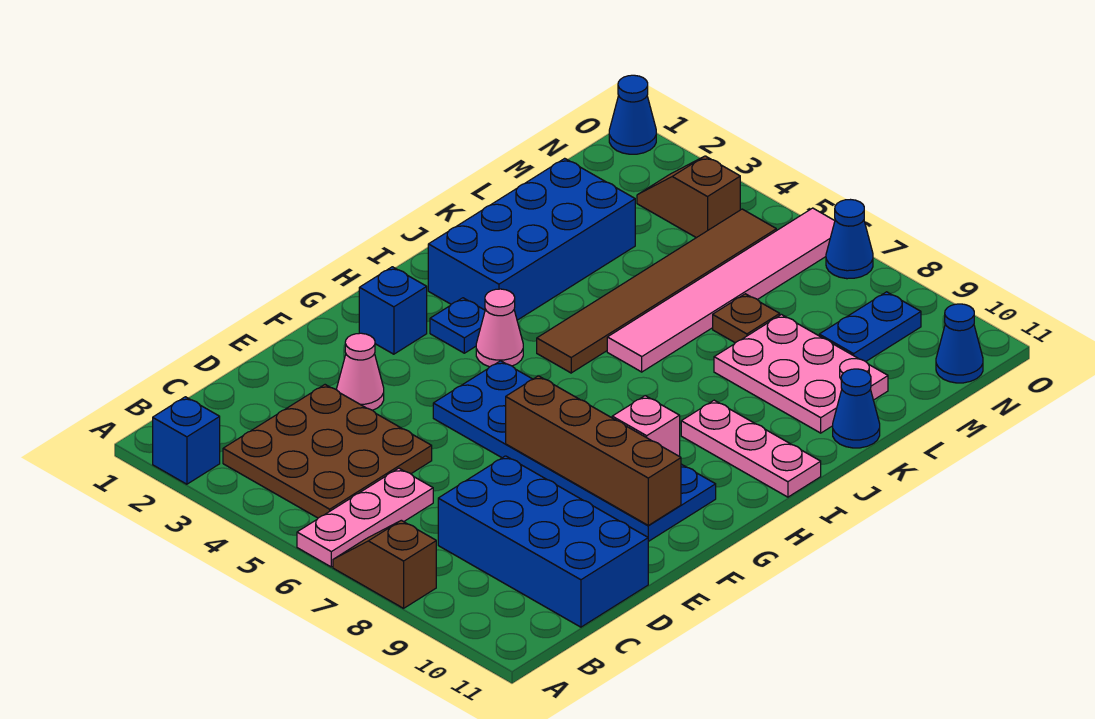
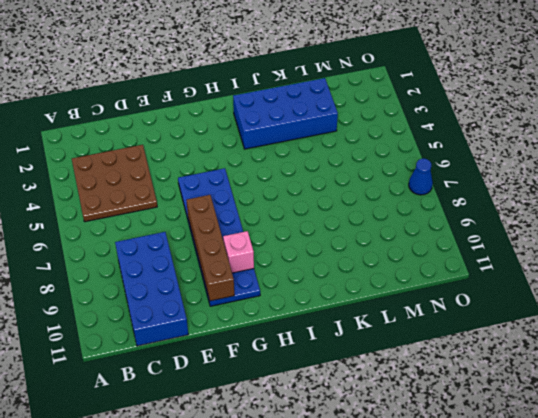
none -> blue 1x1 brick [153,397,220,484]
none -> pink 1x3 plate [297,468,433,567]
none -> brown 1x2 slope [333,520,436,608]

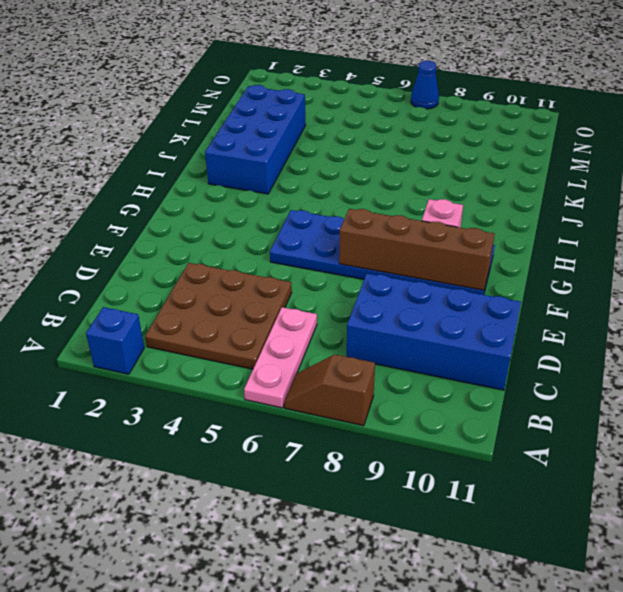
none -> pink 1x1 cone [337,333,384,410]
none -> blue 1x1 brick [359,267,427,354]
none -> blue 1x1 plate [430,298,485,353]

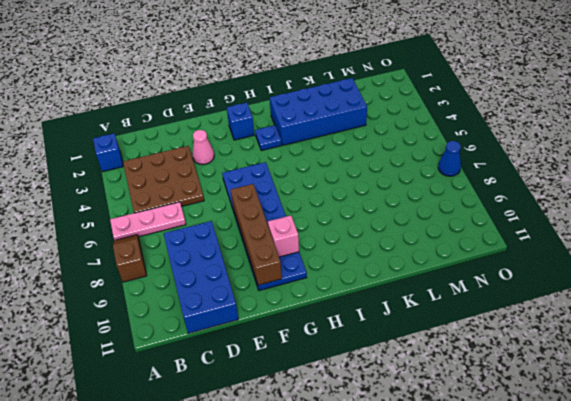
none -> pink 1x1 cone [476,289,523,367]
none -> brown 1x6 tile [537,209,776,373]
none -> pink 1x3 plate [681,400,821,497]

